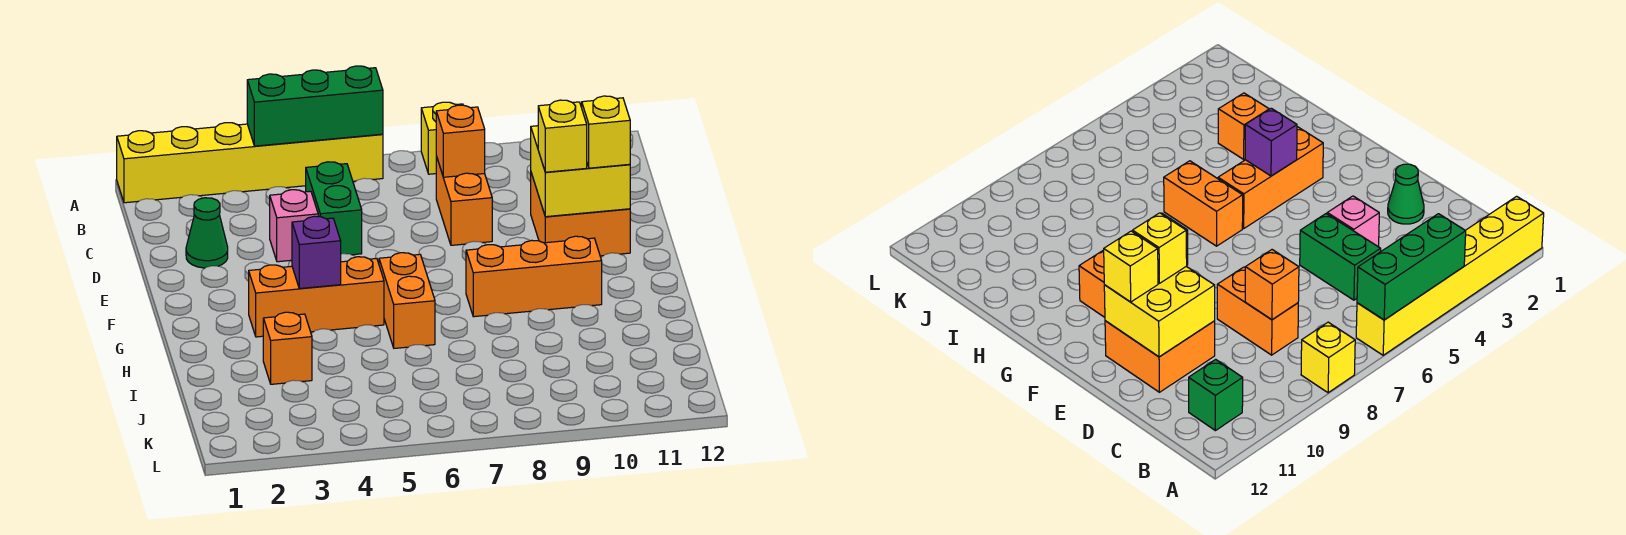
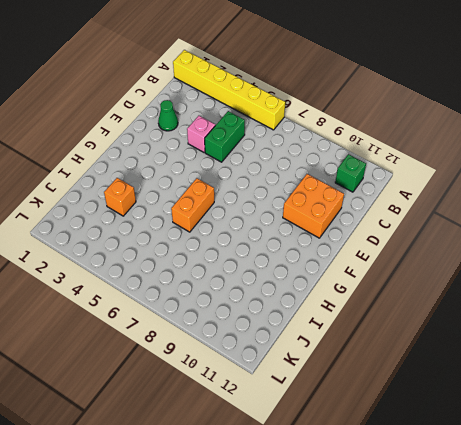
none -> yellow 1x1 brick [421,102,463,174]
none -> orange 1x2 brick [436,156,492,245]
none -> orange 1x3 brick [249,257,384,337]

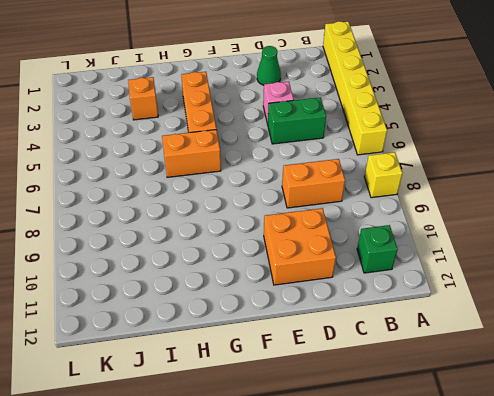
none -> orange 1x3 brick [466,236,602,317]
none -> green 1x3 brick [247,66,383,146]
none -> orange 1x1 brick [436,105,485,177]

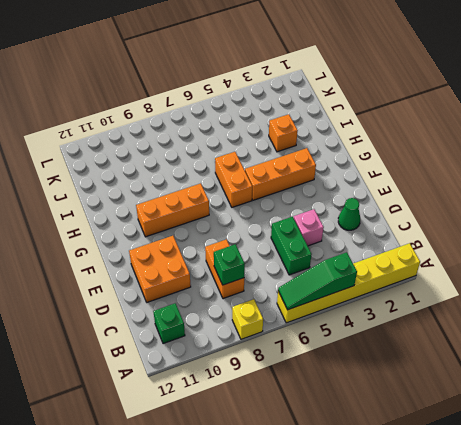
green 1x3 slope [278,252,357,310] -> green 1x3 brick [247,66,383,146]
green 1x1 brick [214,244,245,285] -> orange 1x1 brick [436,105,485,177]
none -> yellow 2x2 brick [531,126,630,217]
none -> purple 1x1 brick [292,216,341,288]
none -> yellow 1x1 brick [538,100,587,172]

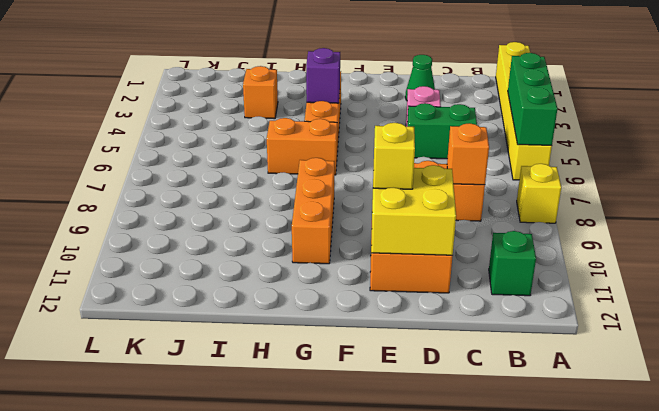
none -> yellow 1x1 brick [582,96,630,168]

